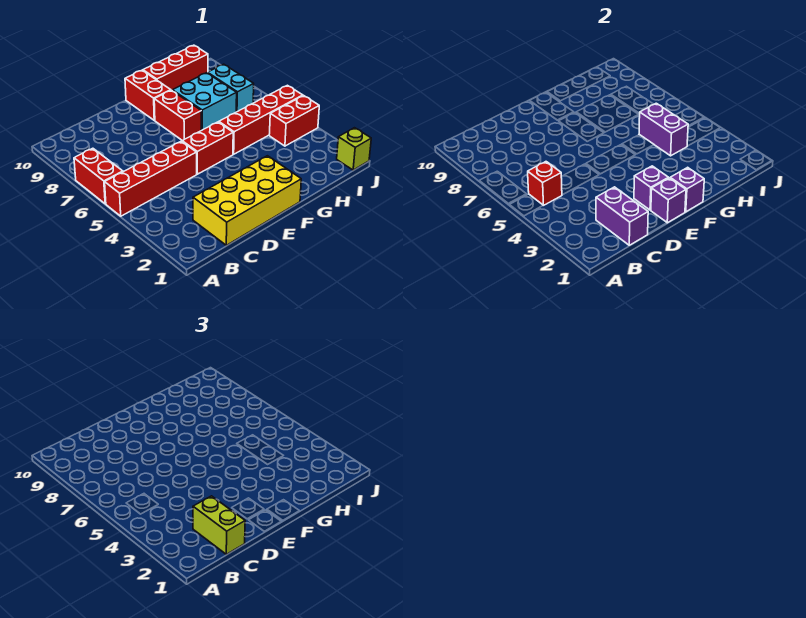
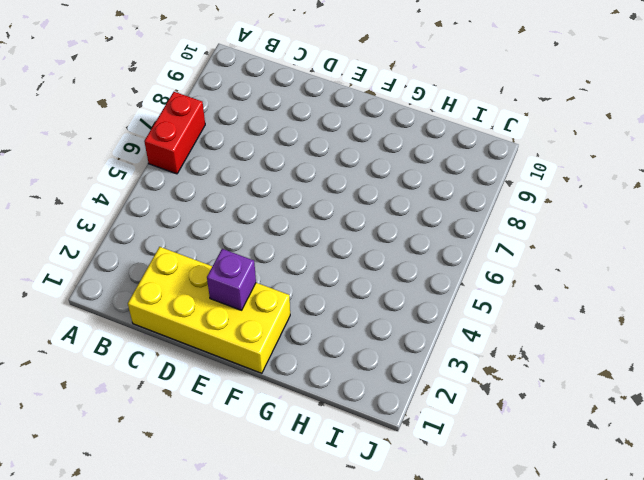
none -> red 1x4 brick [105,141,197,216]
none -> red 1x2 brick [182,122,233,174]
none -> red 1x2 brick [154,90,201,141]

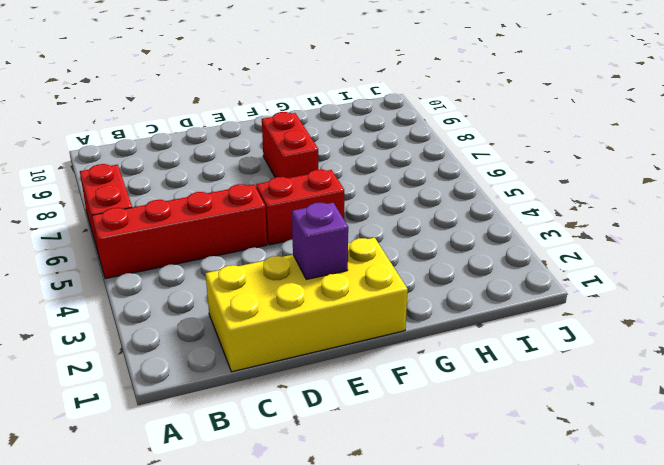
none -> red 1x2 brick [125,70,171,120]
none -> red 1x4 brick [219,85,303,154]
none -> cyan 2x2 brick [172,73,237,130]

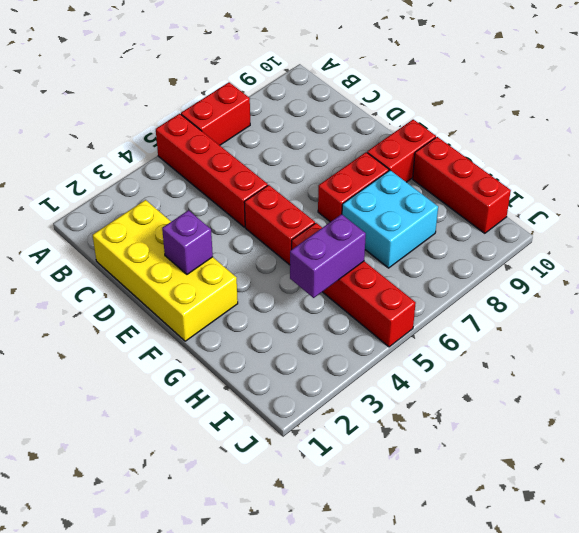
none -> red 1x2 brick [269,96,319,146]
none -> cyan 1x2 brick [208,64,254,112]
none -> lime 1x1 brick [337,128,371,170]

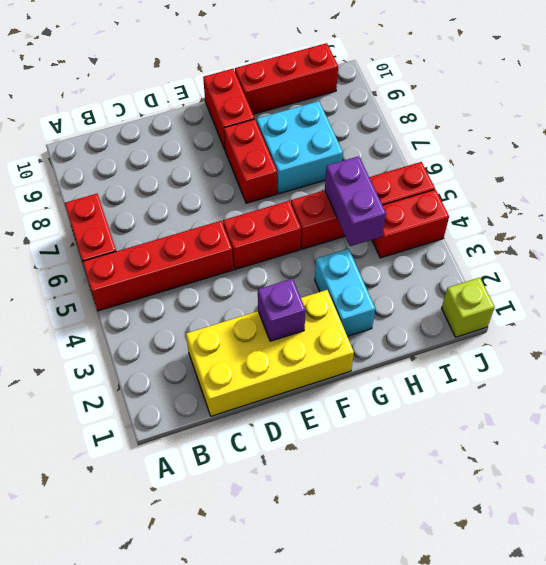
cyan 1x2 brick [315,249,375,336] -> cyan 1x2 brick moved to [208,64,254,112]
none -> red 1x1 brick [528,162,562,205]
none -> purple 1x2 brick [596,187,648,245]
none -> purple 1x1 brick [651,178,686,223]

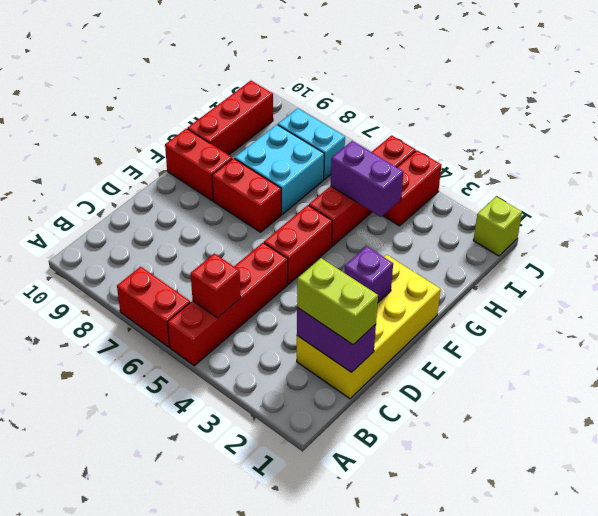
none -> purple 1x1 brick [651,178,686,223]
none -> purple 1x1 brick [670,167,704,212]

